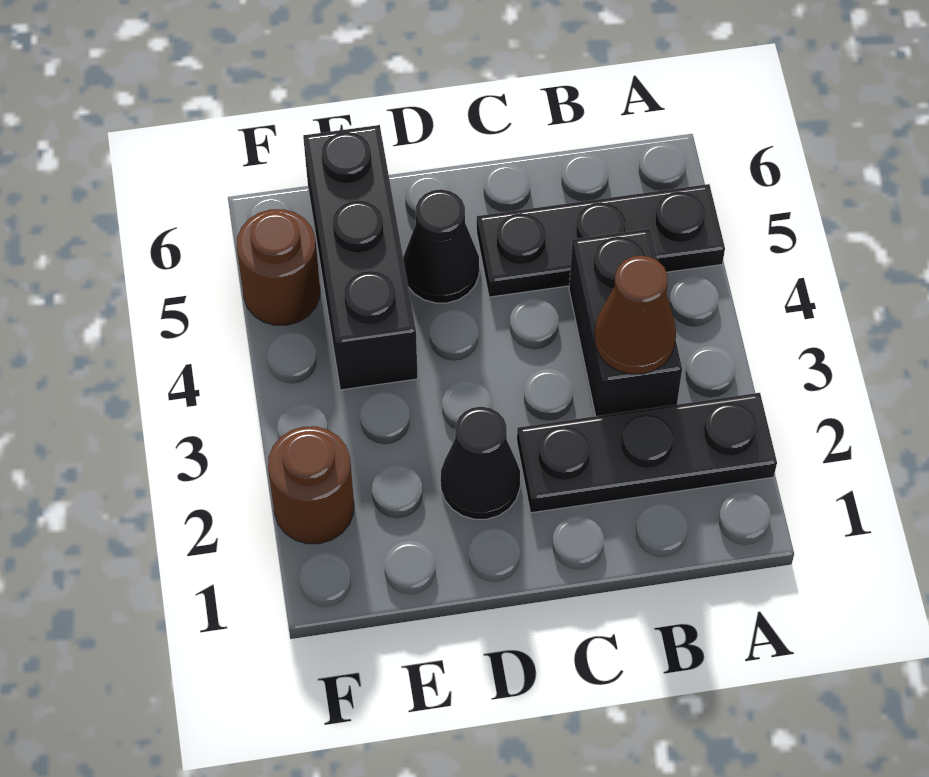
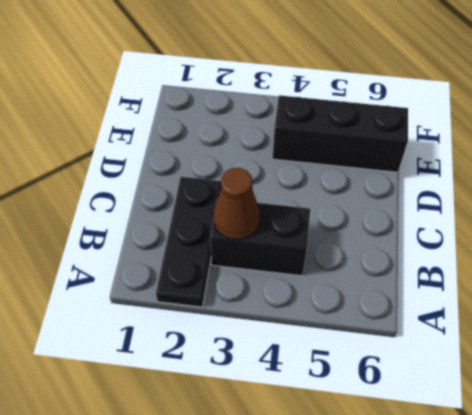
none -> black 1x3 plate [477,184,725,297]
none -> black 1x1 cone [441,407,520,519]

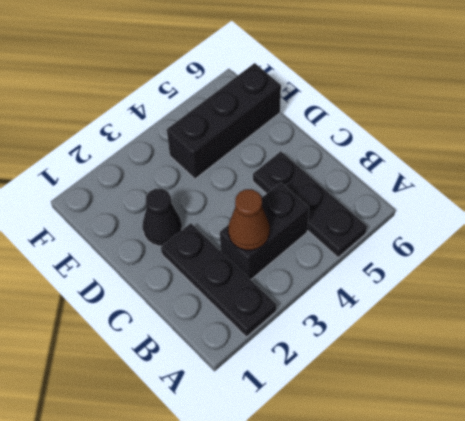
none -> black 1x1 cone [403,189,479,303]
none -> brown 1x1 round brick [268,426,354,544]

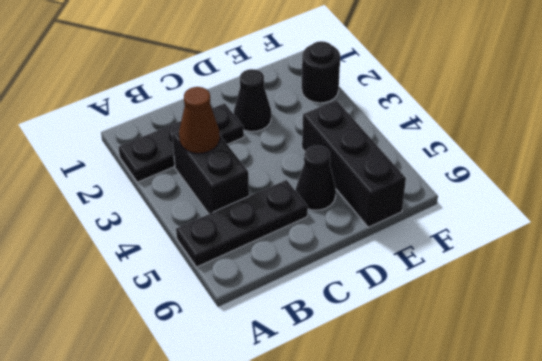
black 1x1 round brick [302,41,340,103] -> brown 1x1 round brick [268,426,354,544]
none -> brown 1x1 round brick [237,209,320,325]

